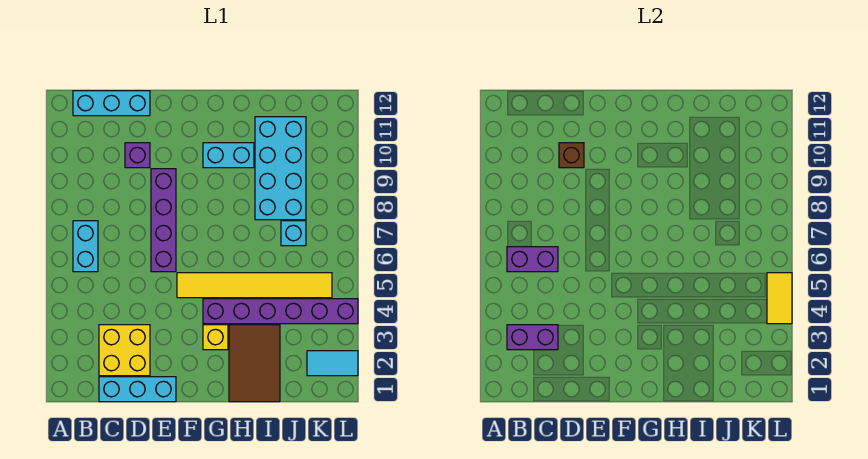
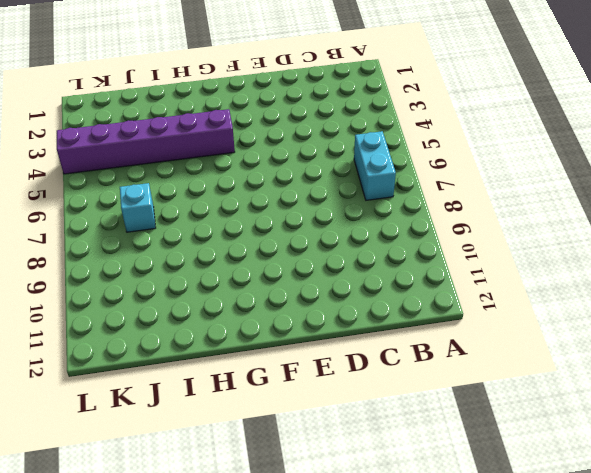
none -> cyan 1x3 brick [73,91,150,116]
none -> cyan 1x3 brick [99,377,176,402]
none -> yellow 2x2 brick [99,325,150,376]

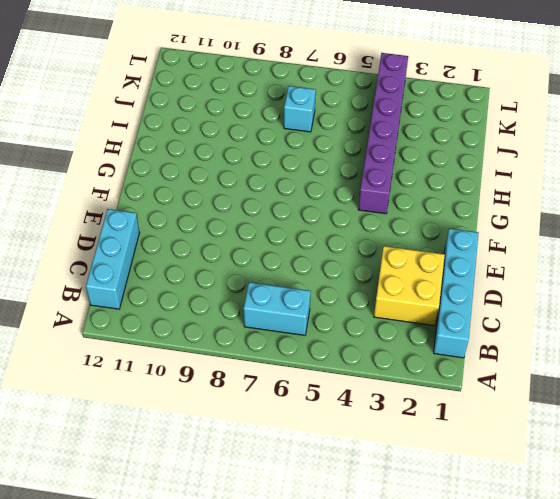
cyan 1x4 brick [434,228,479,358] -> cyan 1x3 brick [99,377,176,402]
none -> purple 1x1 brick [125,143,150,168]
none -> purple 1x4 brick [151,169,176,272]
none -> yellow 1x6 tile [177,273,332,298]

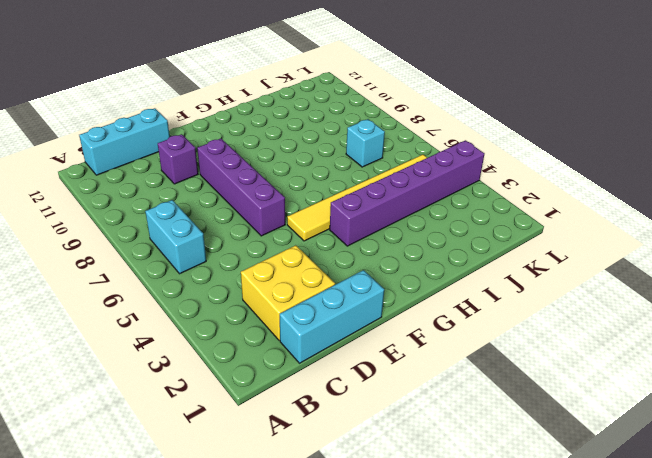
none -> yellow 1x1 brick [203,325,228,350]
none -> cyan 1x2 brick [203,143,254,168]
none -> brown 2x3 tile [229,325,280,402]

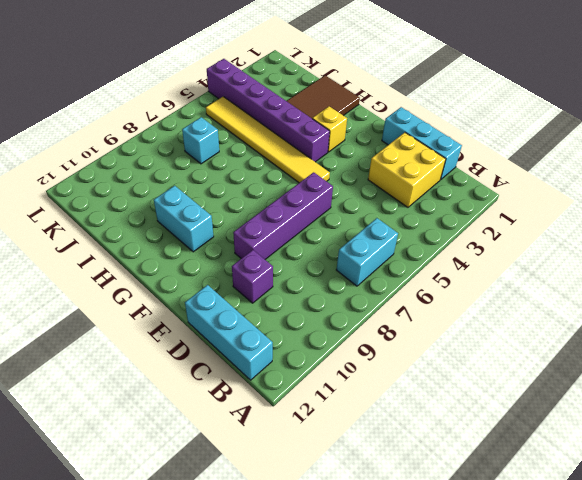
none -> cyan 2x4 brick [255,117,306,220]
none -> cyan 1x2 tile [307,351,358,376]
none -> purple 1x2 brick [507,325,558,350]

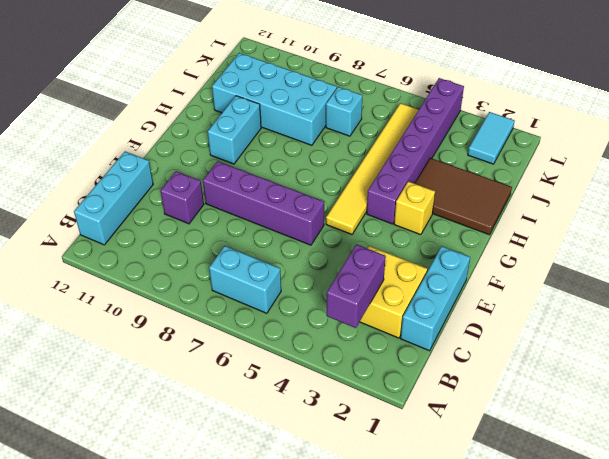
none -> purple 1x2 brick [507,247,558,272]
none -> brown 1x1 brick [559,143,584,168]
none -> yellow 1x2 tile [767,273,792,324]

